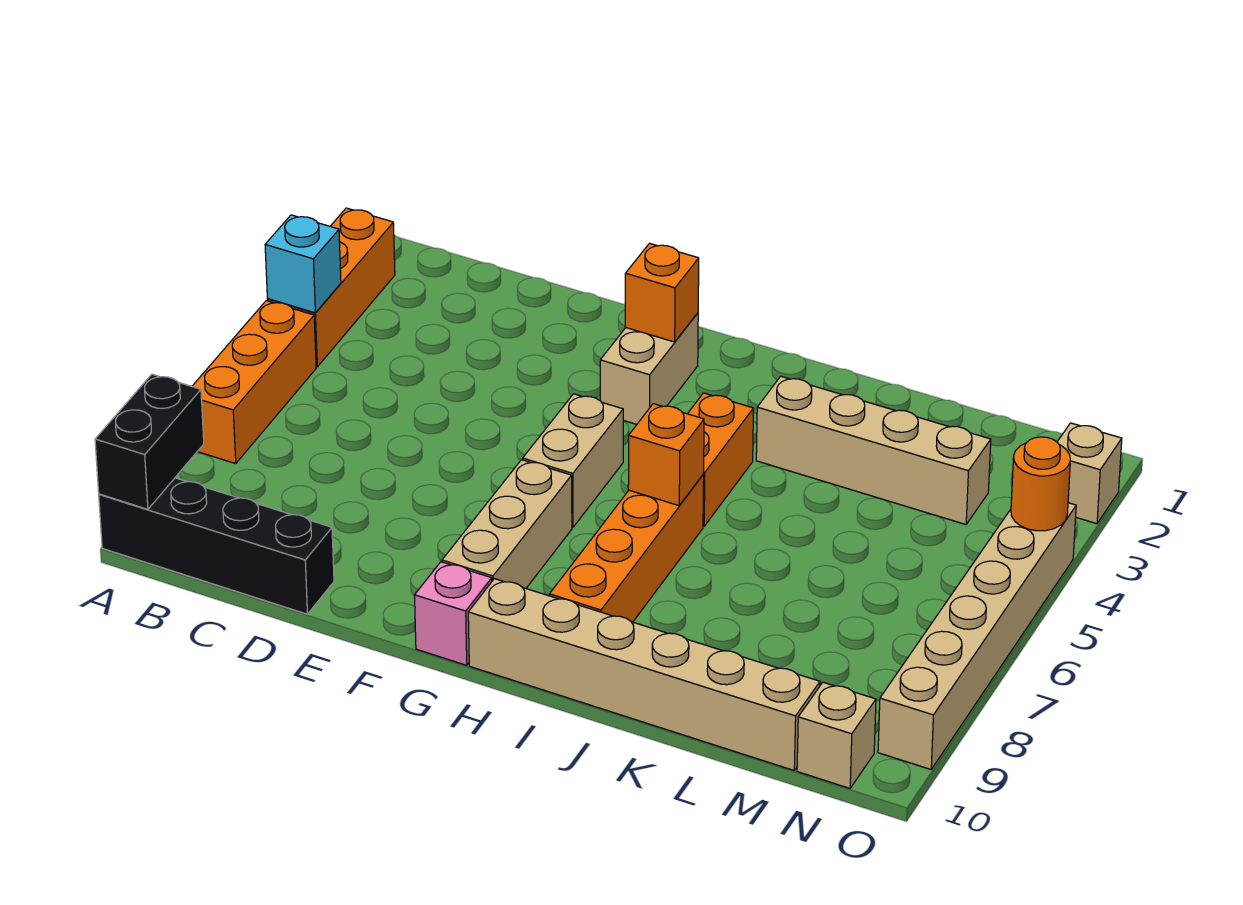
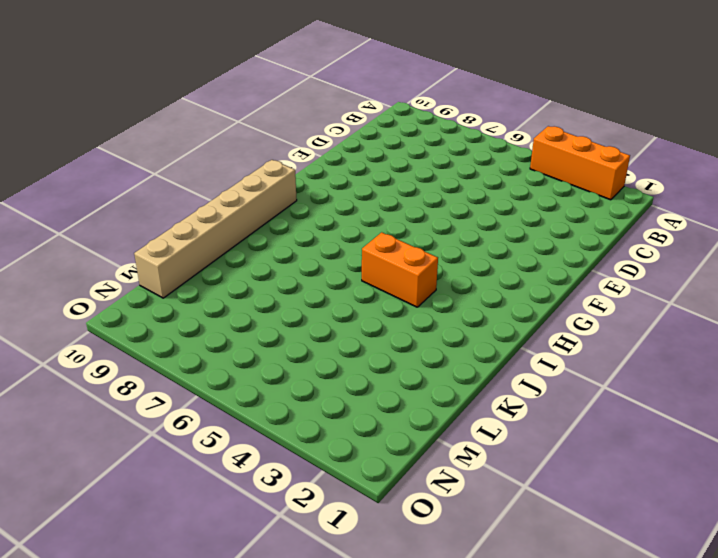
none -> orange 1x3 brick [192,301,316,464]
none -> black 1x4 brick [99,478,334,614]
none -> tan 1x2 brick [600,313,698,424]

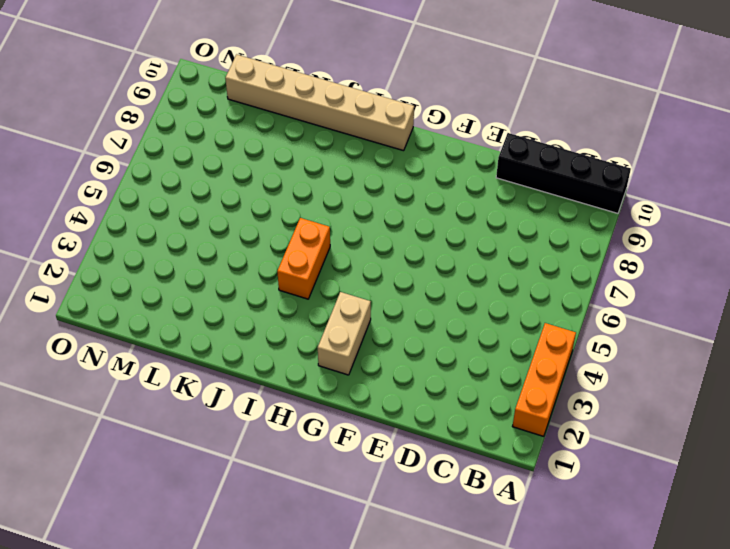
none -> orange 1x3 brick [192,301,316,464]
none -> tan 1x2 brick [523,394,623,527]
none -> tan 1x3 brick [442,460,572,588]

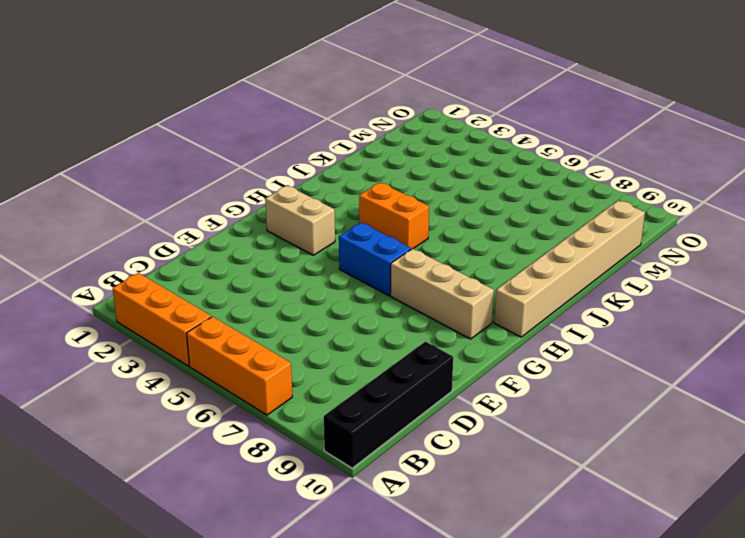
blue 1x2 brick [339,223,411,296] -> tan 1x2 brick [523,394,623,527]
none -> pink 1x1 brick [415,562,492,665]
none -> orange 1x4 brick [549,475,704,622]
none -> tan 1x4 brick [756,376,991,525]

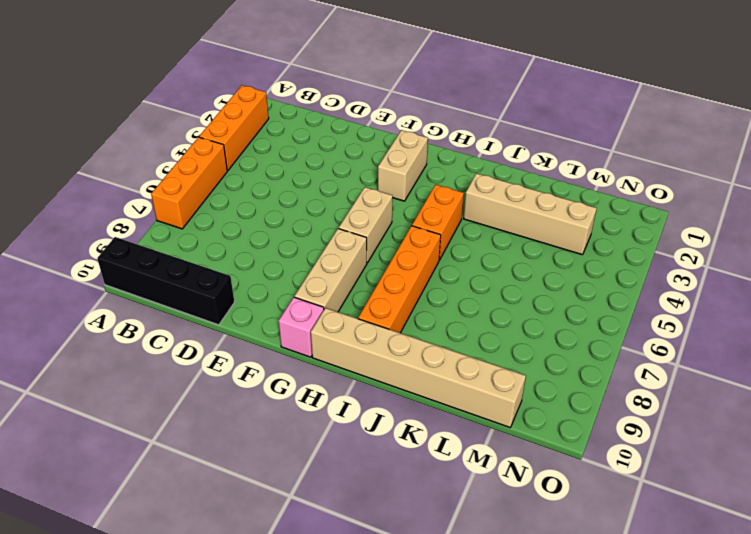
none -> tan 1x1 brick [797,682,876,788]
none -> tan 1x1 brick [1057,423,1122,524]
none -> tan 1x6 brick [878,503,1076,769]

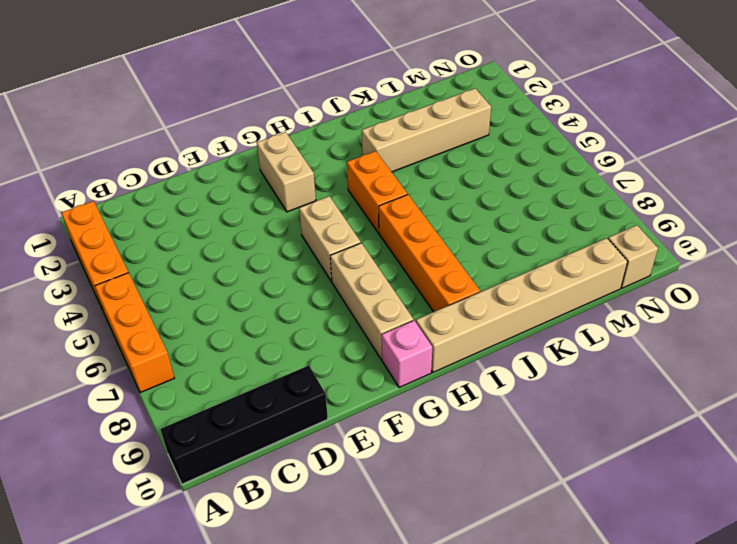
none -> tan 1x1 brick [1057,423,1122,524]
none -> tan 1x6 brick [878,503,1076,769]
none -> cyan 1x1 brick [265,215,341,313]

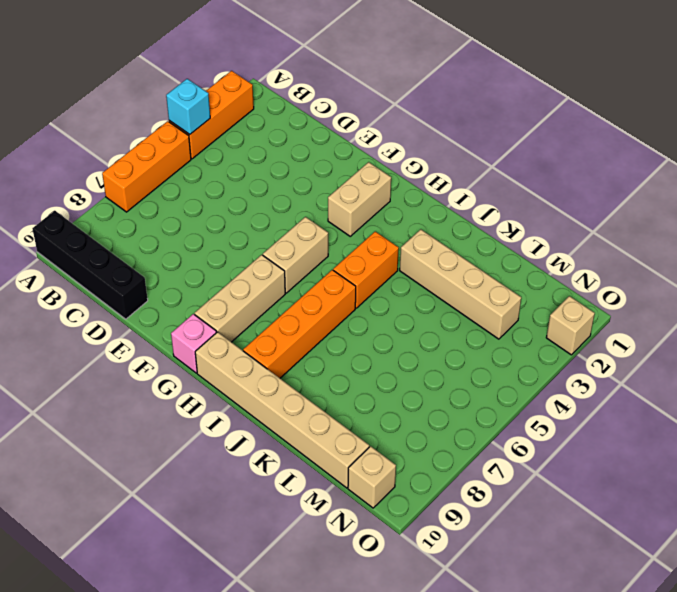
none -> tan 1x6 brick [878,503,1076,769]
none -> black 1x2 brick [95,374,204,509]
none -> orange 1x1 brick [625,243,699,342]

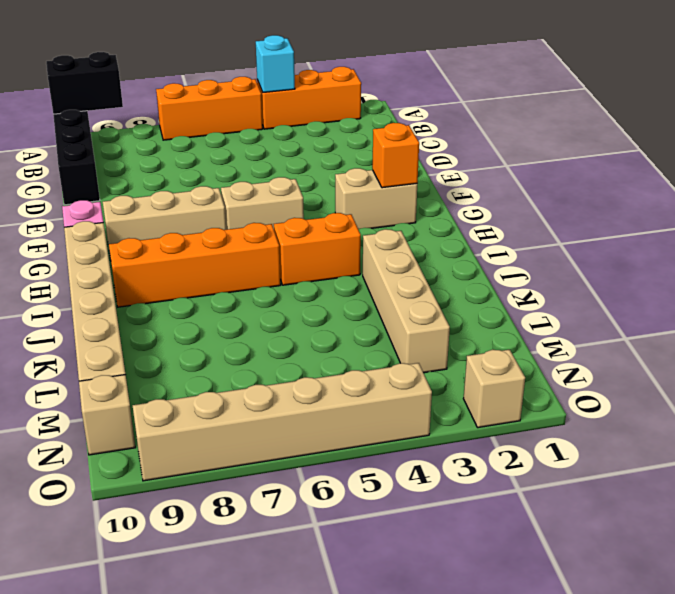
none -> orange 1x1 brick [628,404,704,506]
none -> orange 1x1 round brick [1011,437,1070,531]

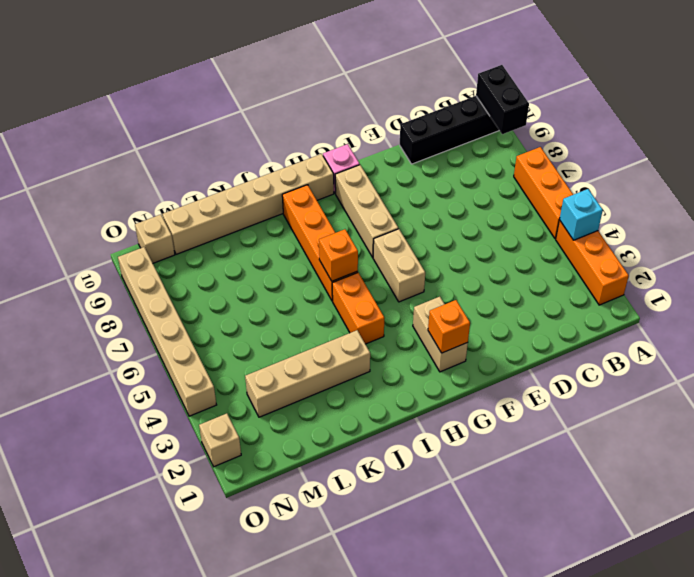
none -> orange 1x1 round brick [1011,437,1070,531]

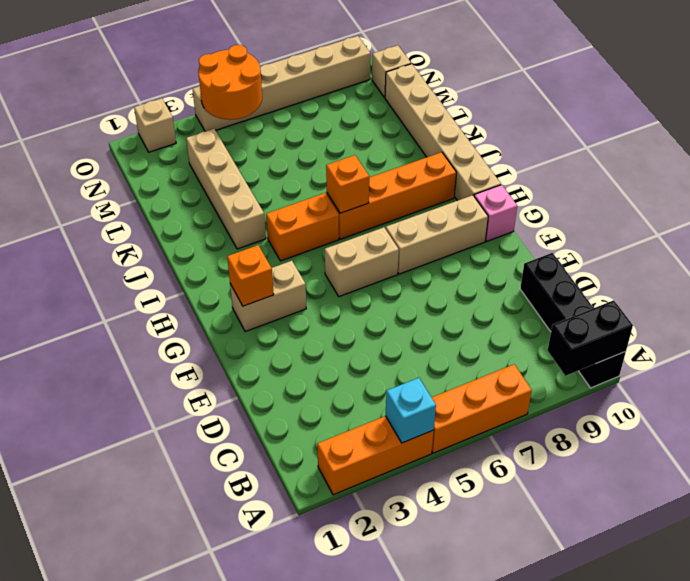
orange 2x2 round brick [198,45,262,120] -> orange 1x1 round brick [1011,437,1070,531]

